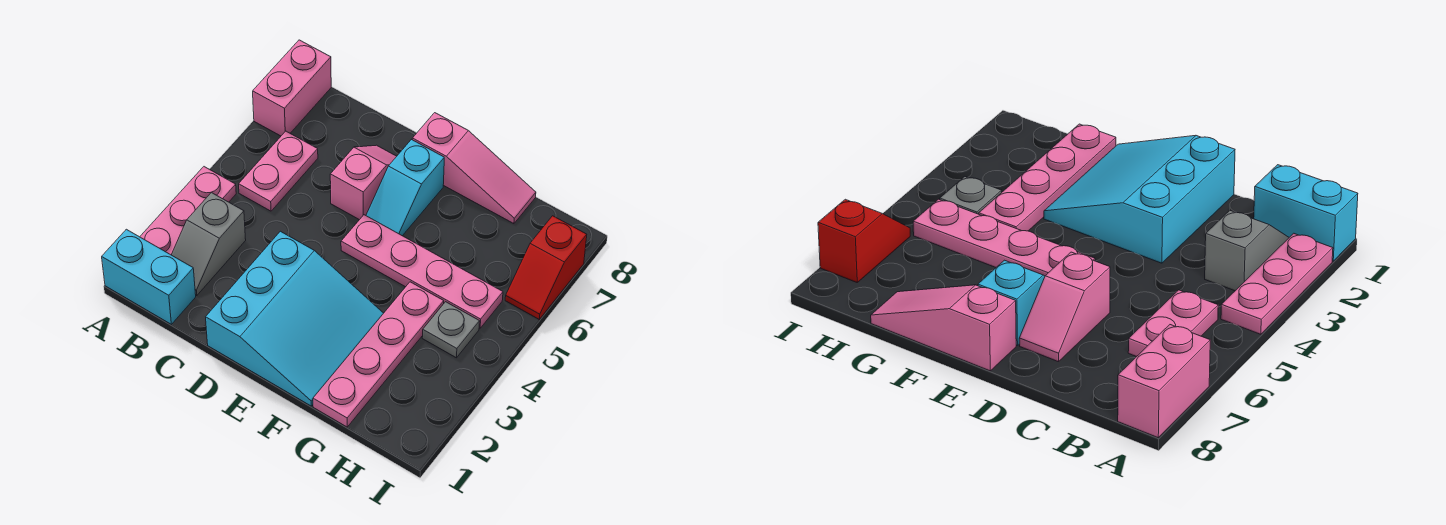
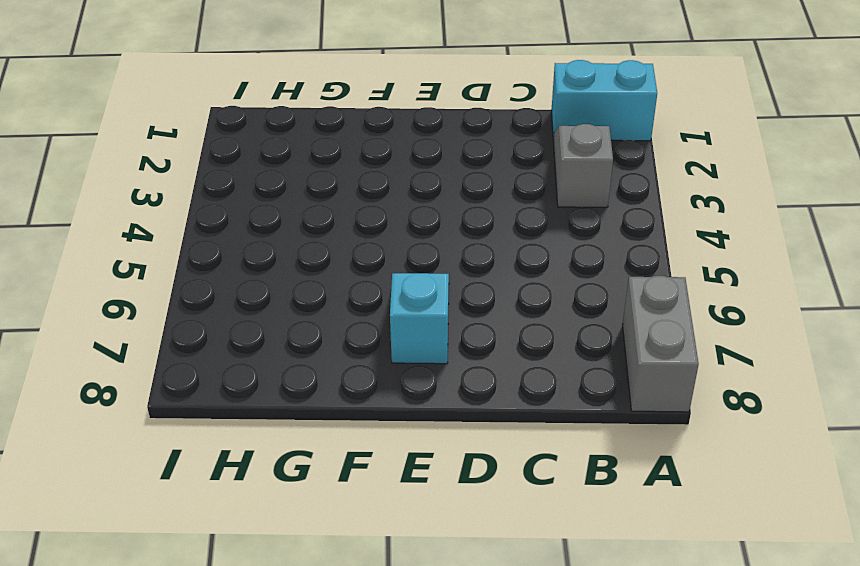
grey 1x2 brick [622,276,699,412] -> pink 1x2 brick [253,40,331,136]
none -> pink 1x3 plate [140,167,236,255]
none -> pink 1x2 plate [239,131,318,211]
none -> cyan 3x3 slope [206,231,383,406]

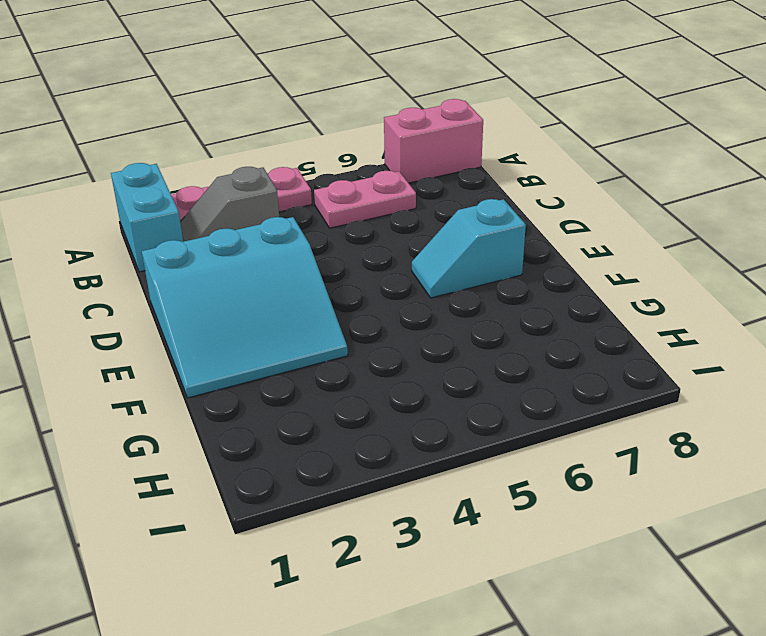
none -> pink 1x2 slope [330,145,397,220]
none -> pink 1x4 plate [341,215,503,328]
none -> pink 1x3 slope [412,113,536,224]

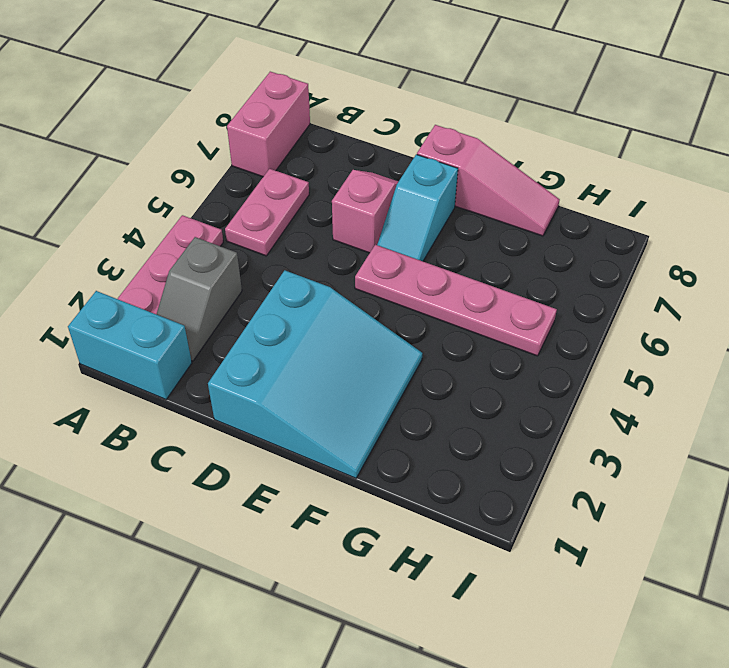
none -> pink 1x4 plate [313,282,444,427]
none -> grey 1x1 plate [422,302,480,358]
none -> red 1x2 slope [505,216,587,319]

